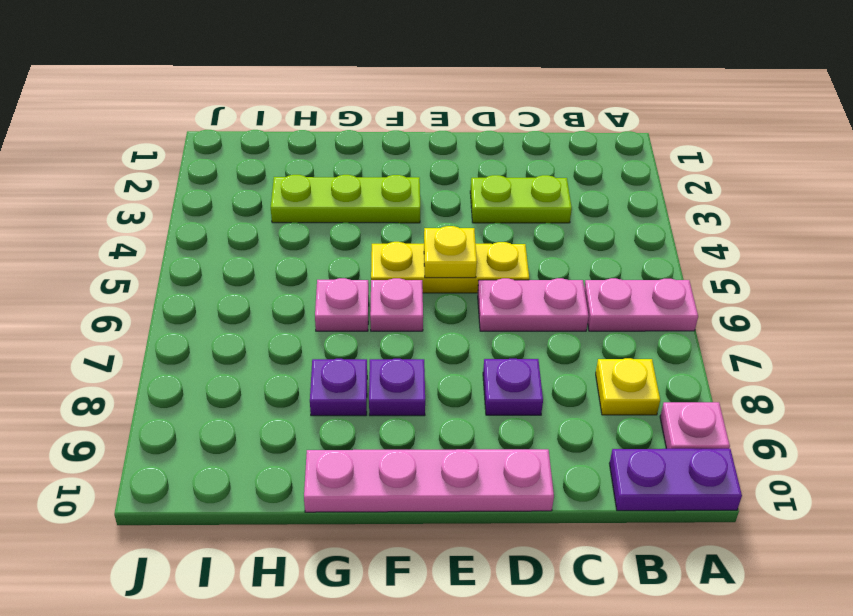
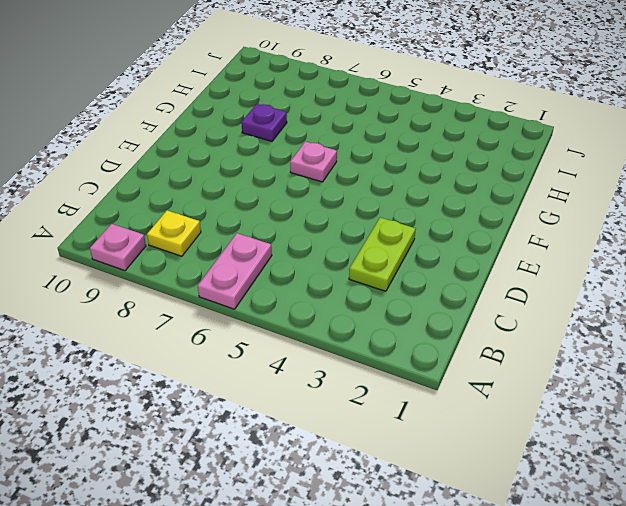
none -> purple 1x2 plate [609,449,742,511]
none -> pink 1x2 plate [478,278,589,331]
none -> yellow 1x3 plate [371,242,529,293]

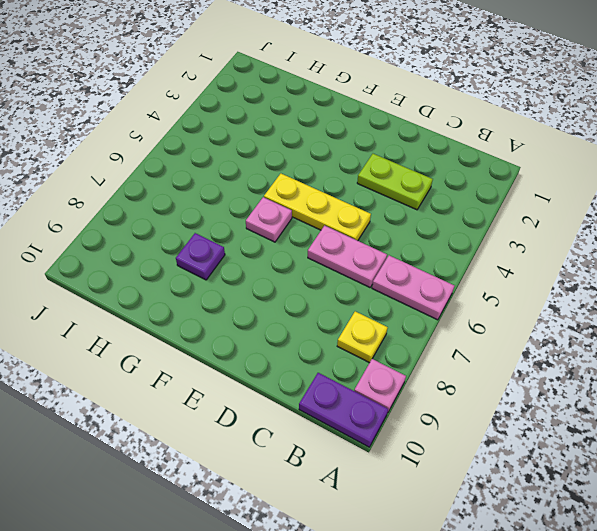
none -> purple 1x1 plate [483,359,543,415]
none -> pink 1x4 plate [304,449,554,512]
none -> lime 1x3 plate [271,175,420,223]

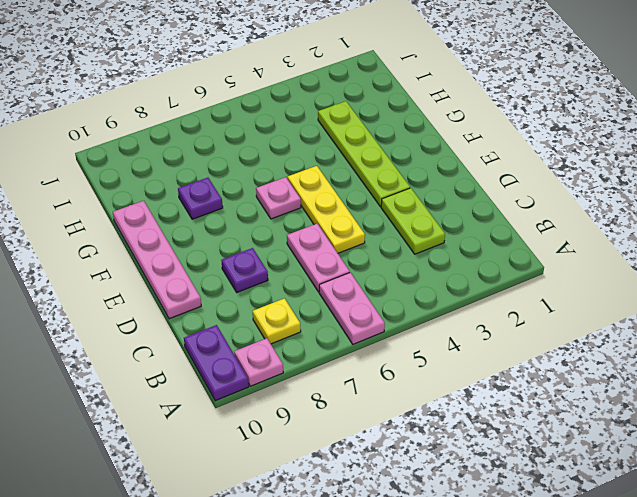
lime 1x4 plate [318,101,410,207] -> lime 1x3 plate [271,175,420,223]
none -> purple 1x1 plate [369,359,425,416]
none -> pink 1x1 plate [315,278,369,331]
none -> yellow 1x1 plate [424,226,477,278]

